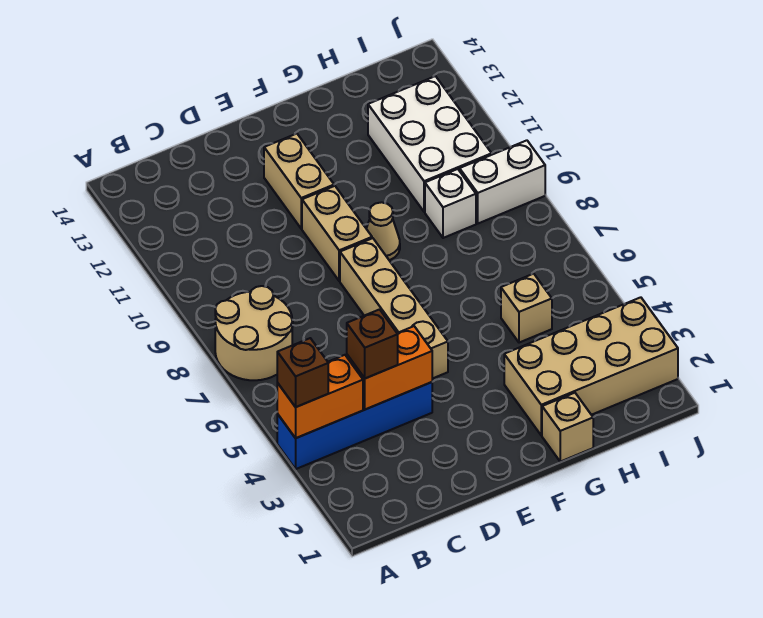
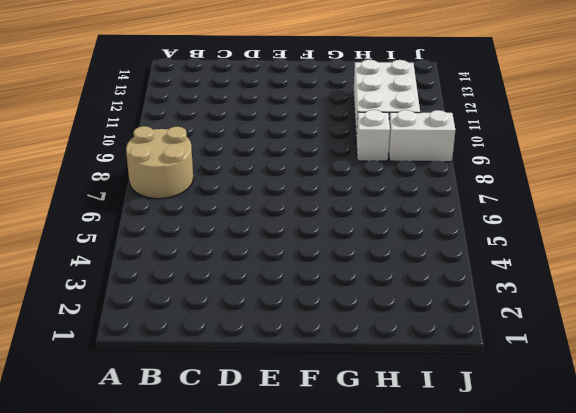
none -> blue 1x4 brick [277,382,432,469]
none -> tan 1x4 brick [340,238,448,379]
none -> tan 1x2 brick [302,186,372,281]

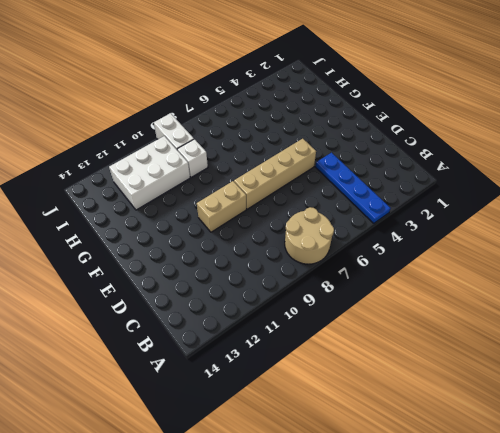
blue 1x4 plate [316,153,390,223] -> blue 1x4 brick [277,382,432,469]
none -> tan 1x2 brick [264,134,334,229]
none -> tan 1x1 cone [367,202,400,260]
none -> tan 1x1 brick [542,393,593,462]

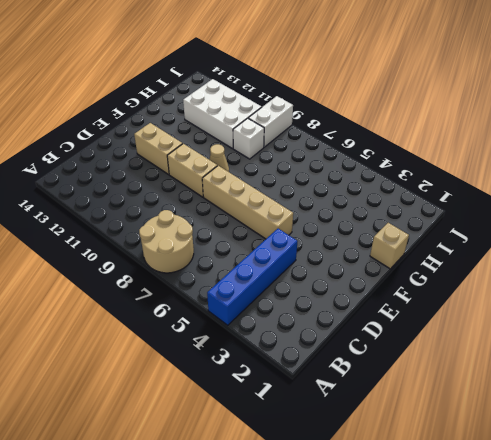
none -> tan 2x4 brick [504,297,678,435]
none -> tan 1x1 brick [501,274,552,343]
none -> orange 1x2 brick [277,355,363,438]

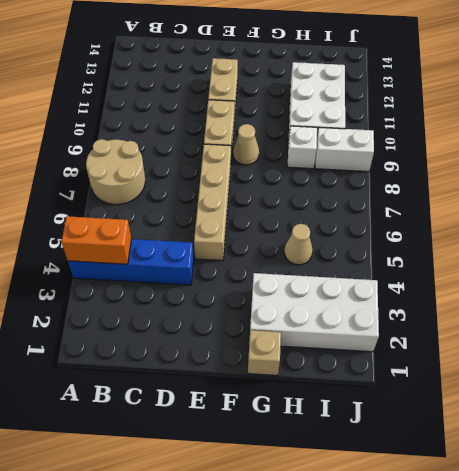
white 2x4 brick [250,273,379,352] -> tan 2x4 brick [504,297,678,435]
tan 1x1 cone [284,224,313,265] -> tan 1x1 brick [501,274,552,343]
none -> orange 1x2 brick [347,326,432,409]
none -> brown 1x1 brick [277,338,328,407]
none -> brown 1x1 brick [347,310,398,378]

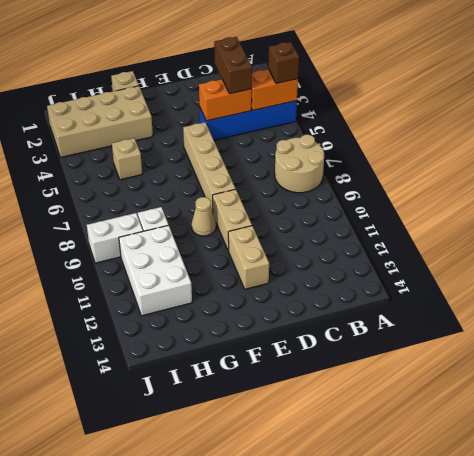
brown 1x2 brick [214,37,252,94] -> brown 1x1 brick [347,310,398,378]

